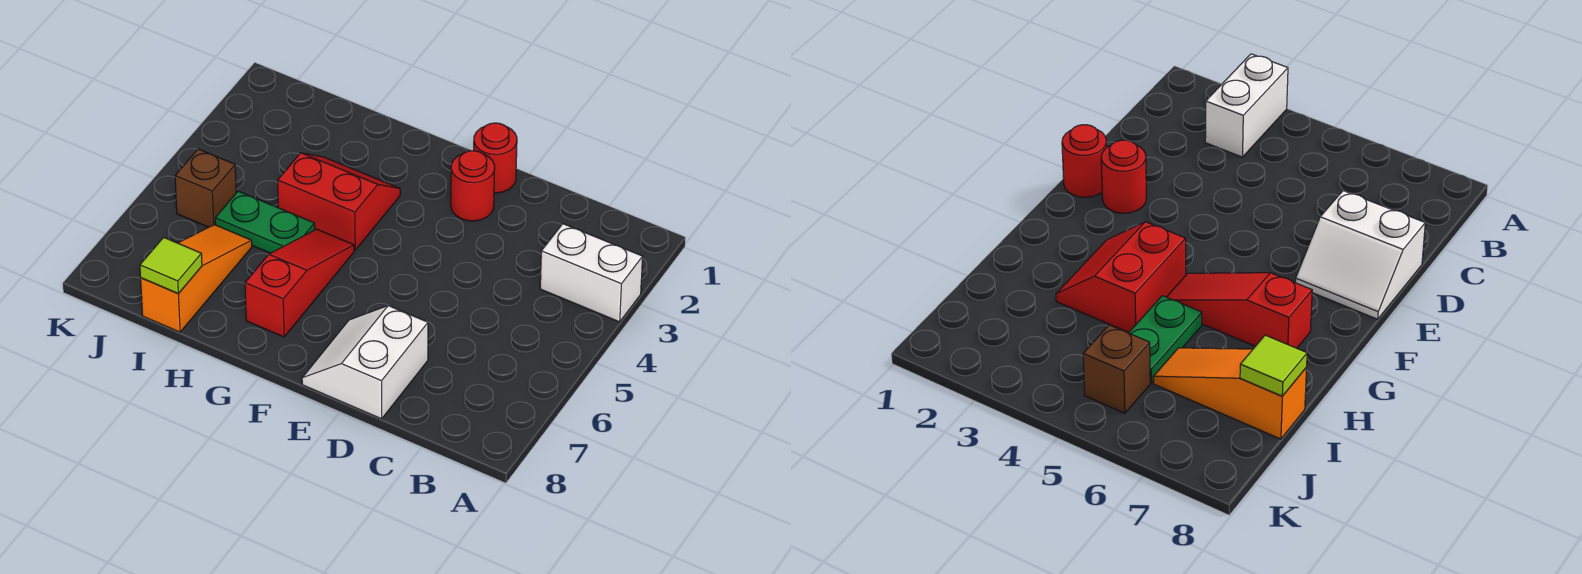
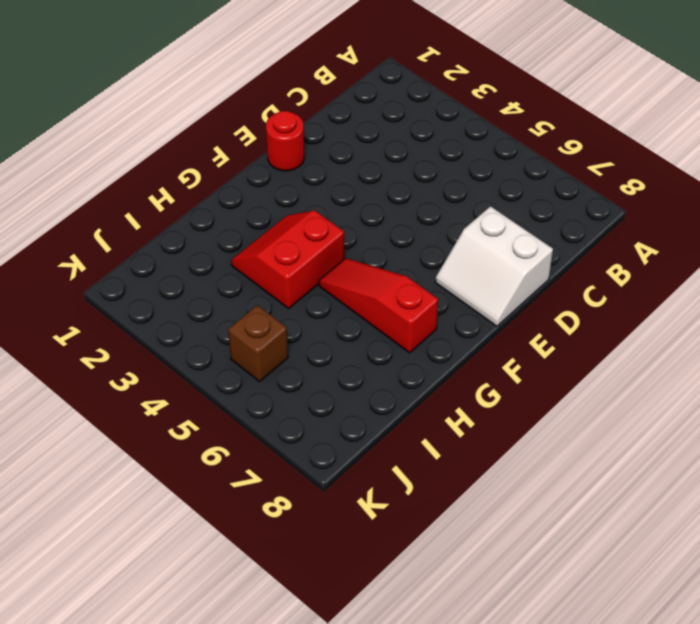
none -> white 1x2 brick [540,224,643,322]
none -> red 1x1 round brick [451,151,495,221]

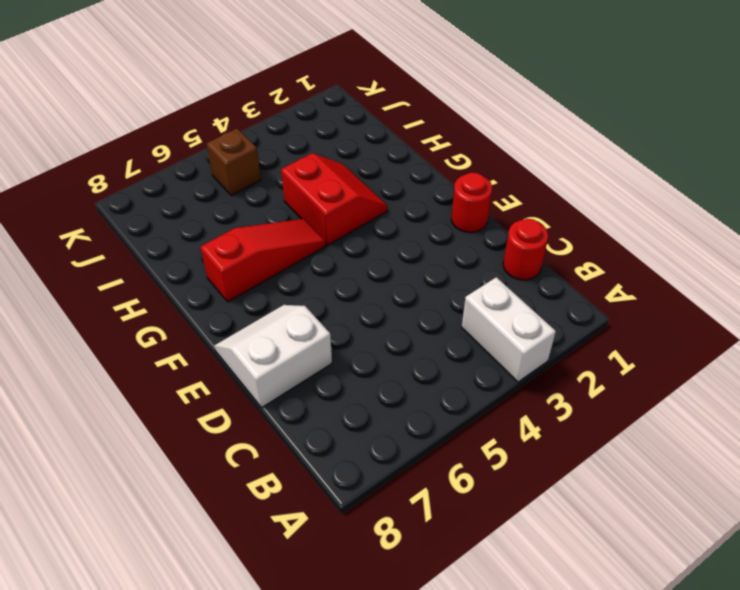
red 1x1 round brick [503,219,548,280] -> red 1x1 round brick moved to [451,151,495,221]
none -> green 1x2 plate [215,191,315,253]
none -> orange 1x3 slope [141,225,252,332]

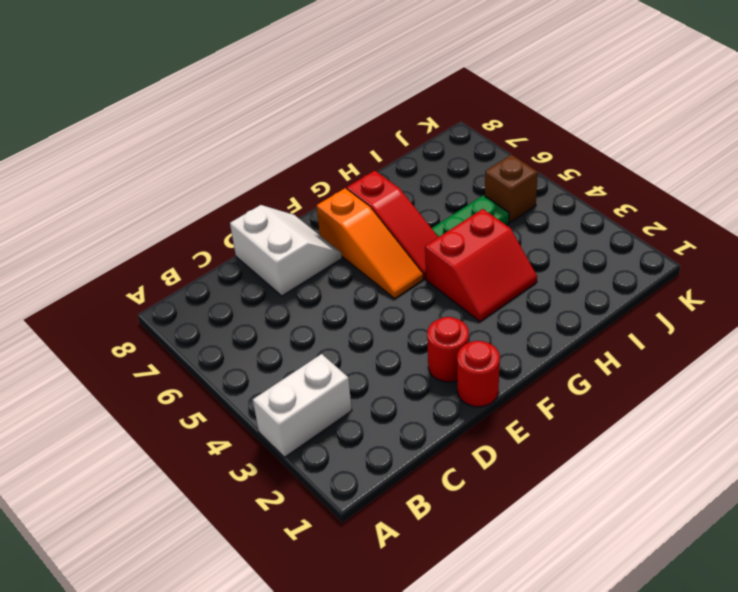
orange 1x3 slope [317,188,423,298] -> orange 1x3 slope moved to [141,225,252,332]
none -> lime 1x1 tile [140,237,202,294]

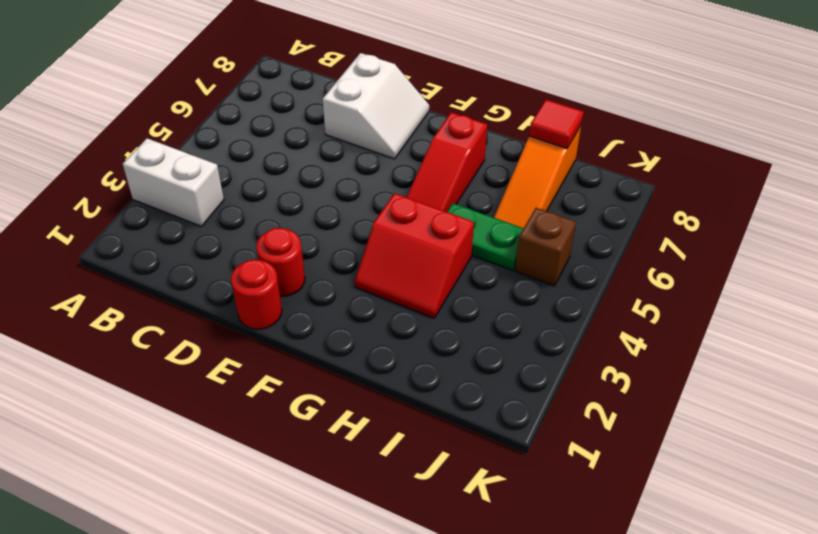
red 1x1 tile [529,100,584,148] -> lime 1x1 tile [140,237,202,294]

